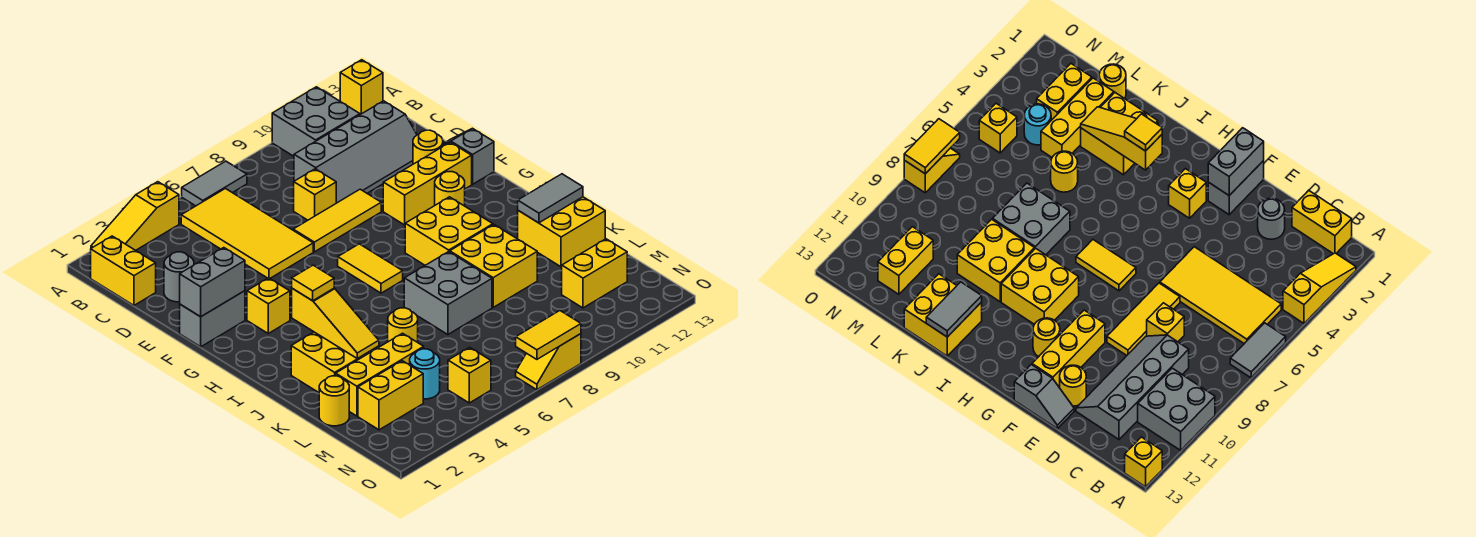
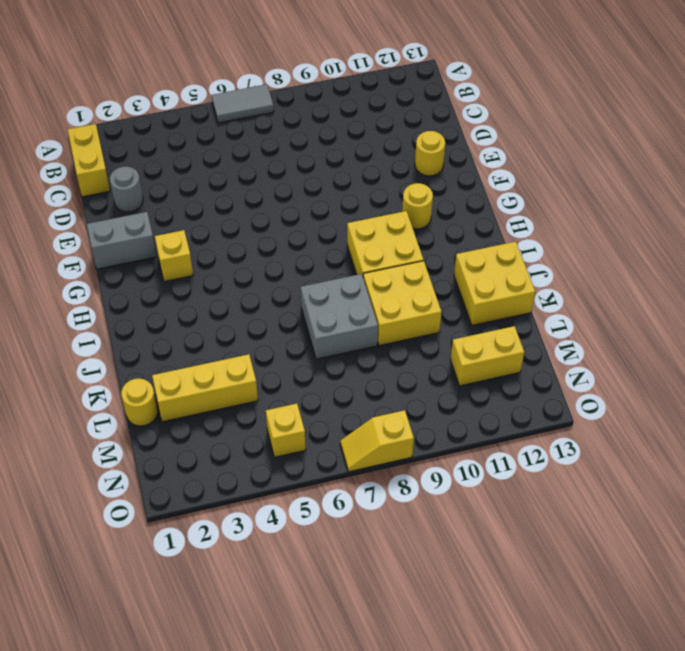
none -> yellow 1x3 slope [91,182,179,250]
none -> grey 2x2 brick [272,87,360,156]
none -> yellow 1x1 brick [340,60,383,115]
none -> yellow 2x4 tile [181,189,313,278]

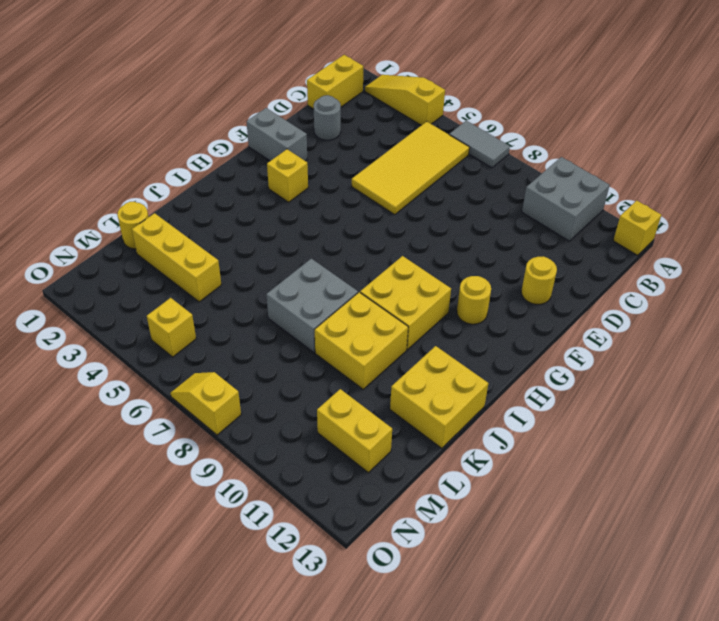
none -> grey 2x4 slope [294,101,417,203]
none -> yellow 1x1 brick [294,169,336,220]
none -> yellow 1x3 tile [293,189,381,252]
none -> grey 1x2 slope [443,128,494,184]

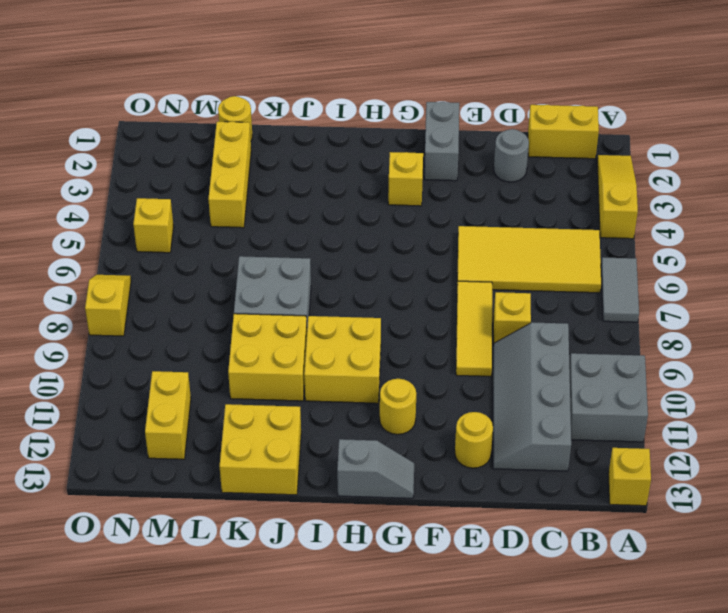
grey 1x2 slope [337,439,414,498] -> grey 1x2 slope moved to [443,128,494,184]
none -> yellow 1x3 brick [383,142,472,225]
none -> yellow 1x2 tile [338,244,403,293]
none -> yellow 2x2 brick [291,332,379,392]
none -> yellow 1x1 round brick [388,308,418,342]

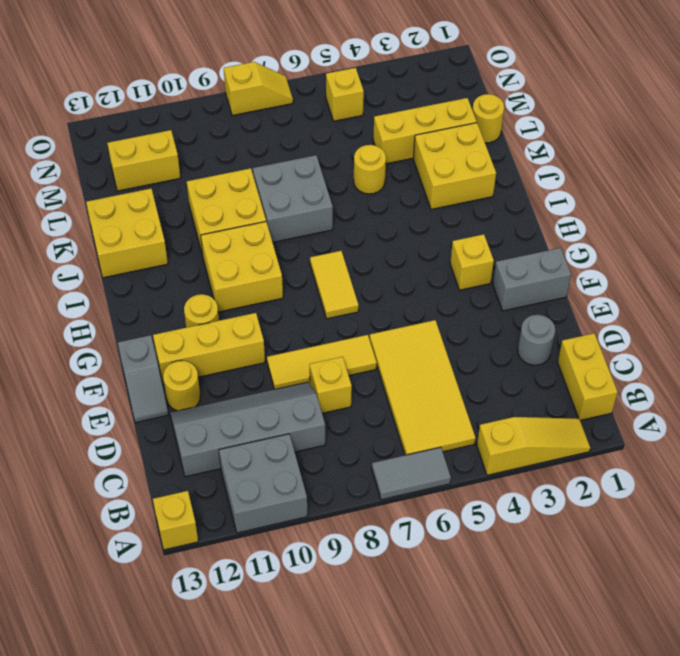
none -> yellow 1x2 brick [358,361,423,430]
none -> cyan 1x1 round brick [410,349,440,399]
none -> grey 1x2 brick [180,248,245,317]
none -> yellow 1x3 slope [292,288,379,359]

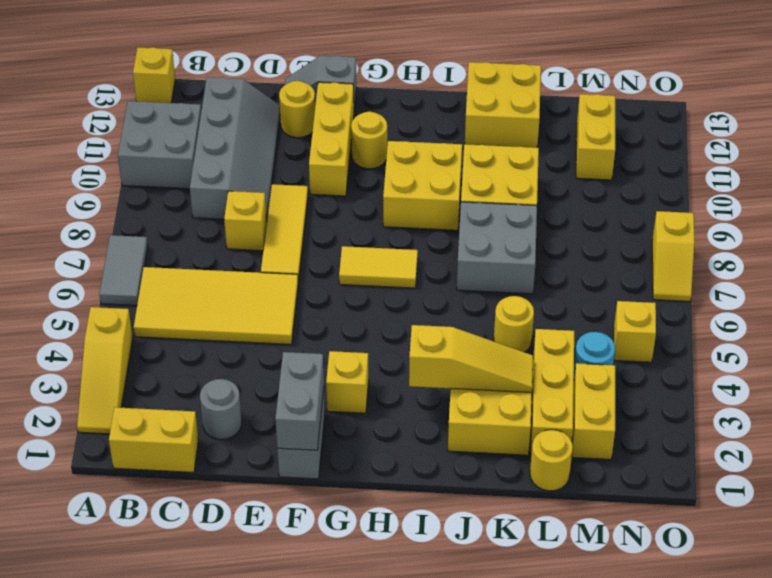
none -> grey 1x2 tile [518,174,583,223]
none -> yellow 1x2 tile [516,311,581,359]
none -> yellow 1x1 tile [292,265,334,301]

